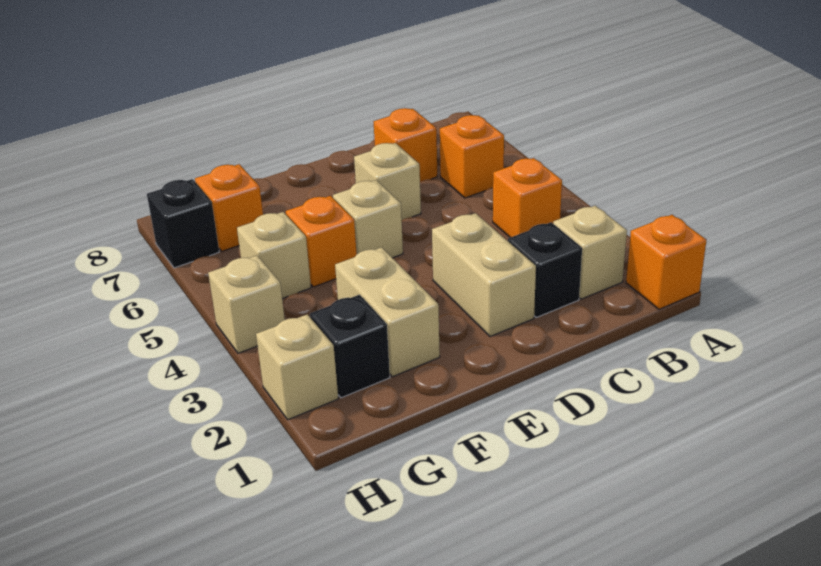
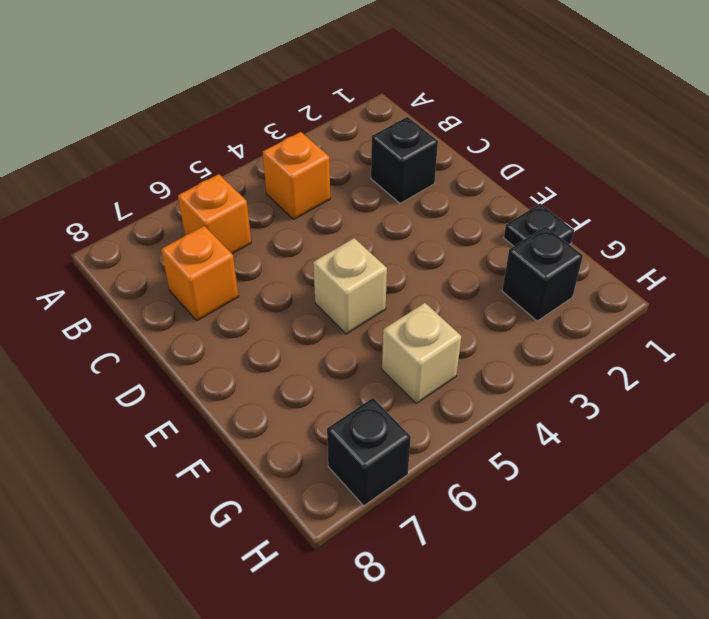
black 1x1 plate [504,204,574,246] -> none
none -> orange 1x1 brick [626,215,706,309]
none -> tan 1x1 brick [553,206,627,299]
none -> tan 1x2 brick [432,213,536,337]

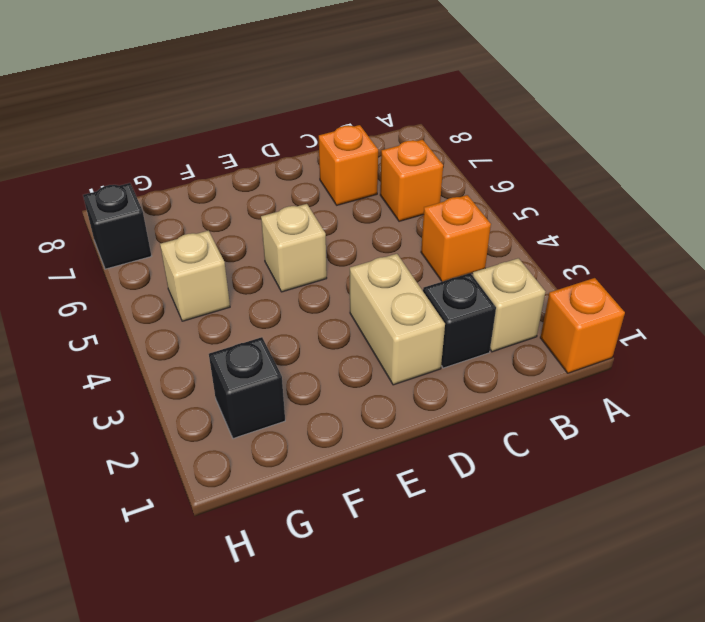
none -> tan 1x1 brick [354,143,421,220]
none -> tan 1x2 brick [335,247,440,377]
none -> orange 1x1 brick [286,196,357,287]

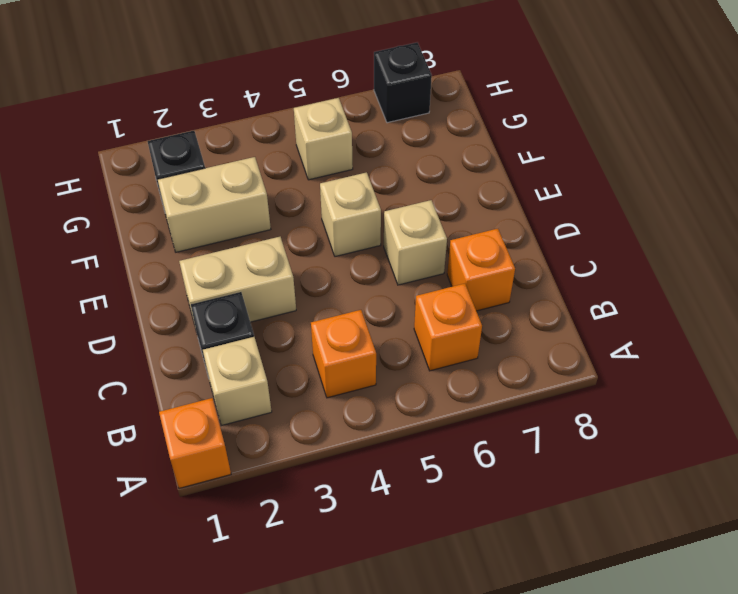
none -> orange 1x1 brick [286,196,357,287]
none -> orange 1x1 brick [195,164,263,251]
none -> tan 1x1 brick [256,314,338,420]

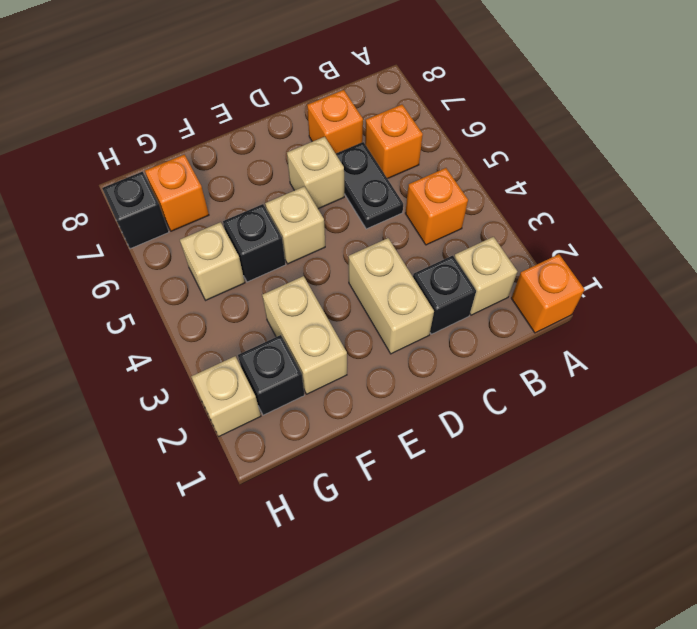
black 1x2 plate [336,142,403,229] -> none
black 1x1 brick [223,204,286,282] -> orange 1x1 brick [286,196,357,287]
none -> tan 1x1 brick [208,255,285,353]

